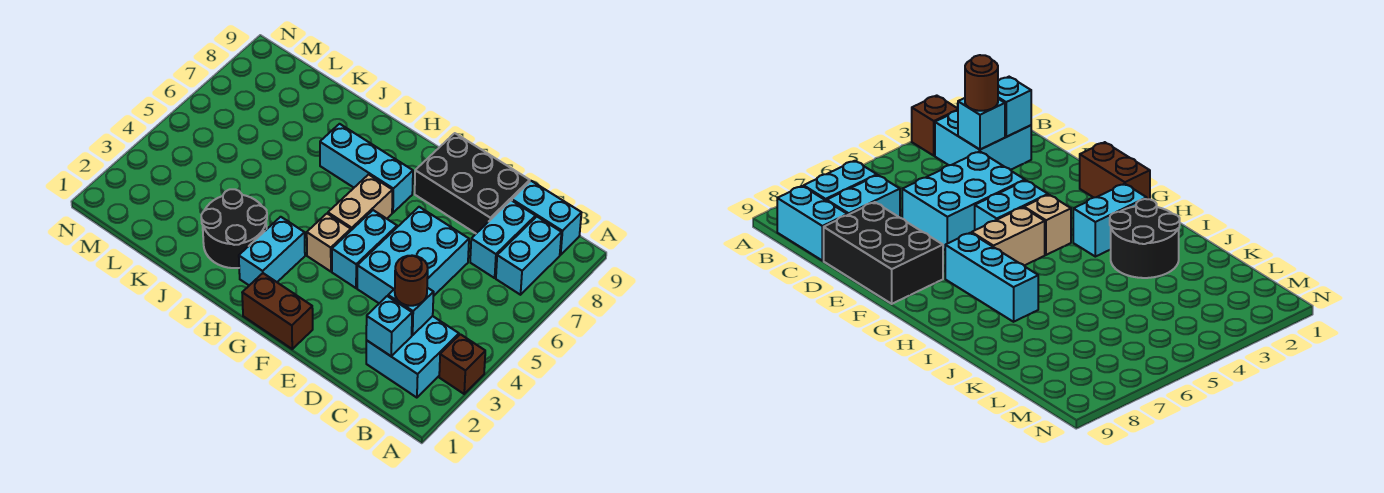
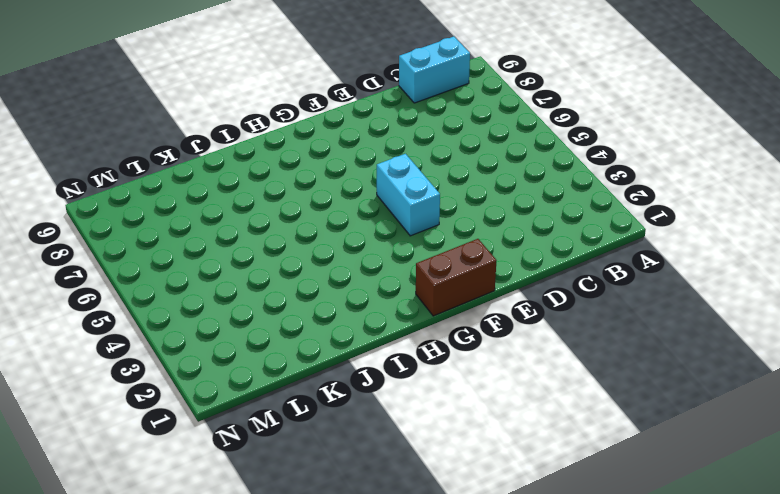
none -> brown 1x1 brick [439,334,485,394]
none -> cyan 2x2 brick [366,316,459,398]
none -> cyan 1x2 brick [496,217,562,295]

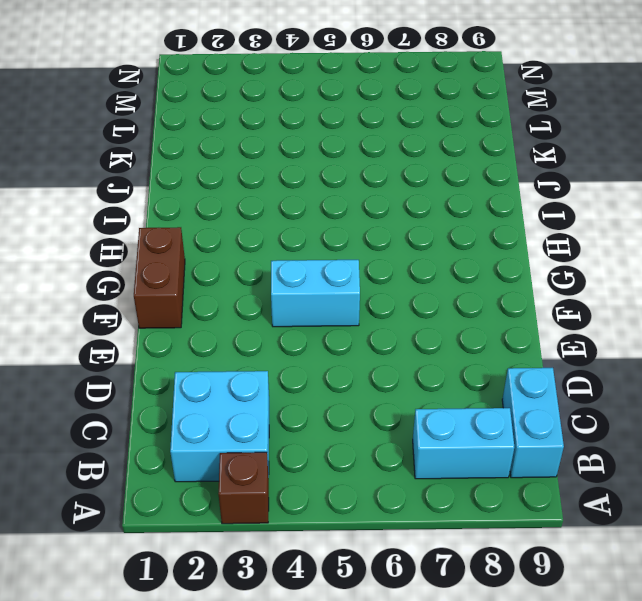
none -> cyan 1x2 brick [470,200,535,278]
none -> cyan 2x3 brick [357,207,469,303]
none -> black 2x3 brick [415,133,530,233]

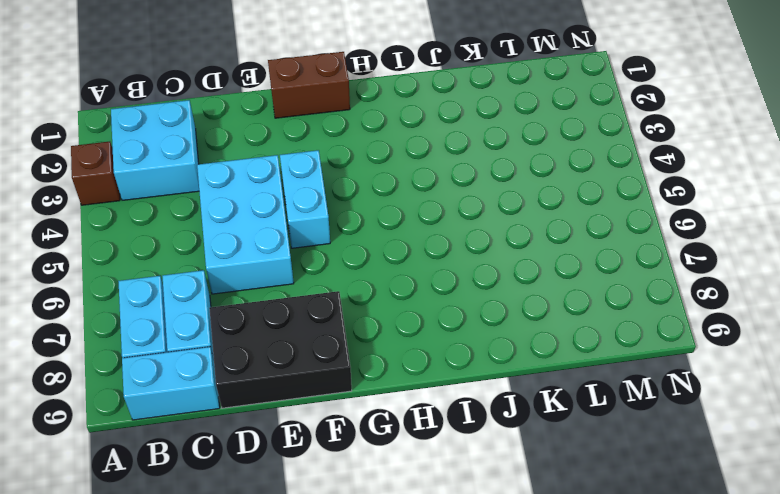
none -> tan 1x1 brick [307,214,351,272]
none -> tan 1x2 brick [328,175,392,230]
none -> cyan 1x3 brick [320,124,413,213]

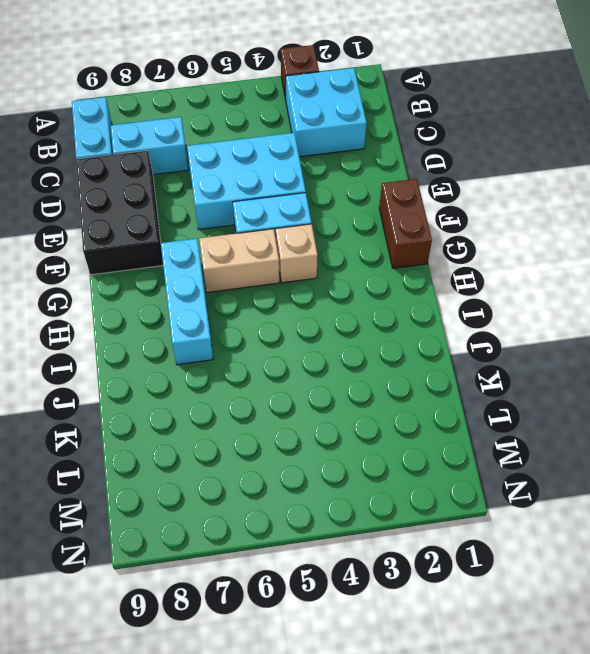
none -> cyan 1x2 brick [496,217,562,295]
none -> cyan 1x2 brick [239,217,305,285]
none -> black 2x2 round brick [201,189,267,268]

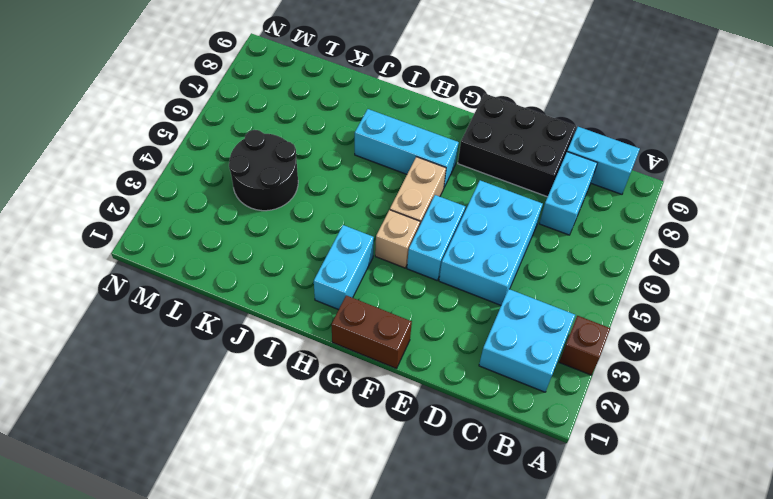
black 2x2 round brick [229,130,298,211] -> black 2x2 round brick moved to [201,189,267,268]
none -> cyan 1x2 brick [496,217,562,295]
none -> cyan 1x1 brick [366,296,412,356]
none -> cyan 1x1 brick [388,288,434,335]

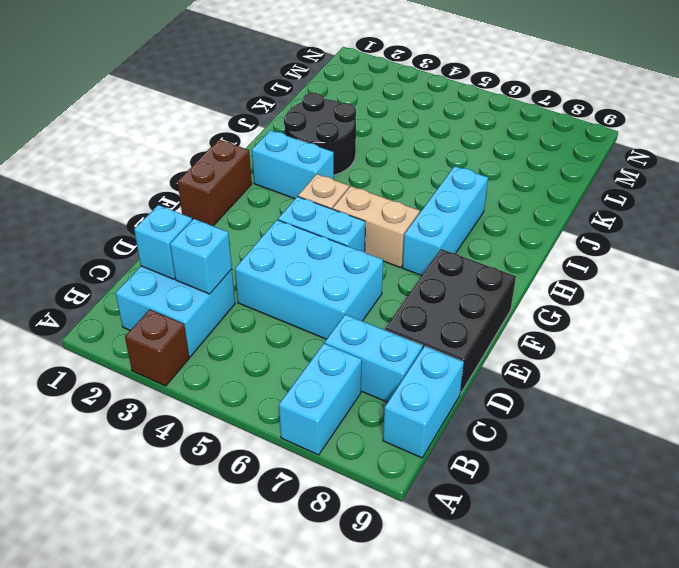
cyan 1x2 brick [279,343,362,455] -> cyan 1x2 brick turned to [496,217,562,295]
none -> brown 1x1 round brick [395,255,428,306]

